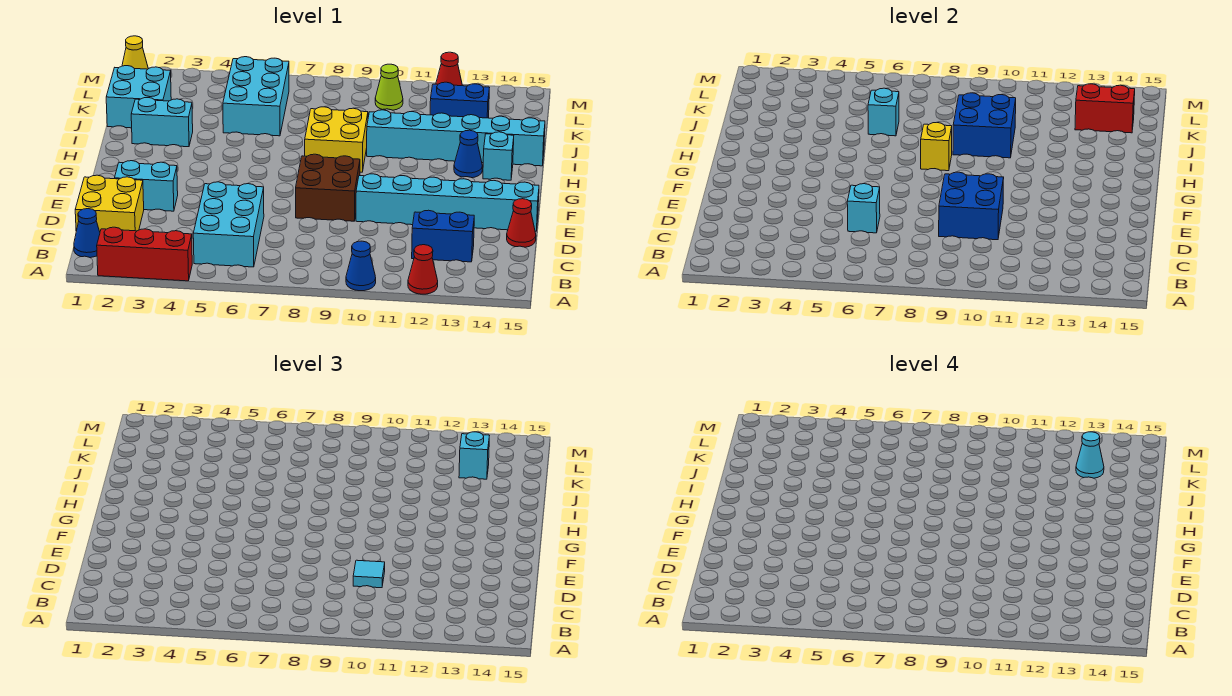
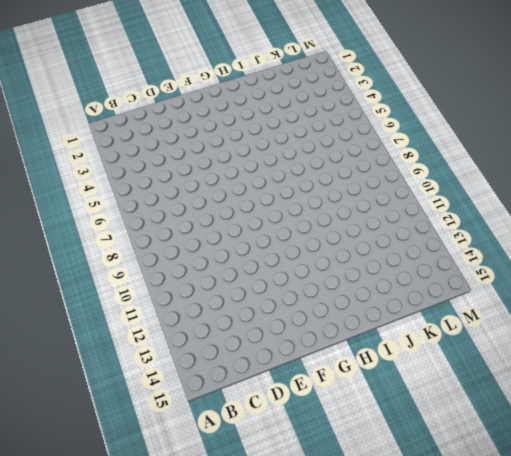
none -> red 1x3 brick [97,227,192,281]
none -> blue 1x1 cone [346,241,376,291]
none -> red 1x1 cone [408,245,438,294]
none -> blue 1x1 cone [74,209,100,258]

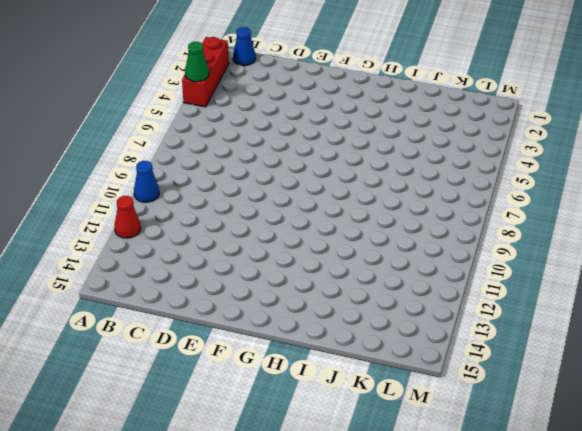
green 1x1 cone [185,42,209,82] -> none
none -> cyan 2x3 brick [193,182,264,267]
none -> yellow 2x2 brick [75,175,144,231]
none -> blue 1x2 brick [412,210,474,262]
none -> red 1x1 cone [507,199,536,247]

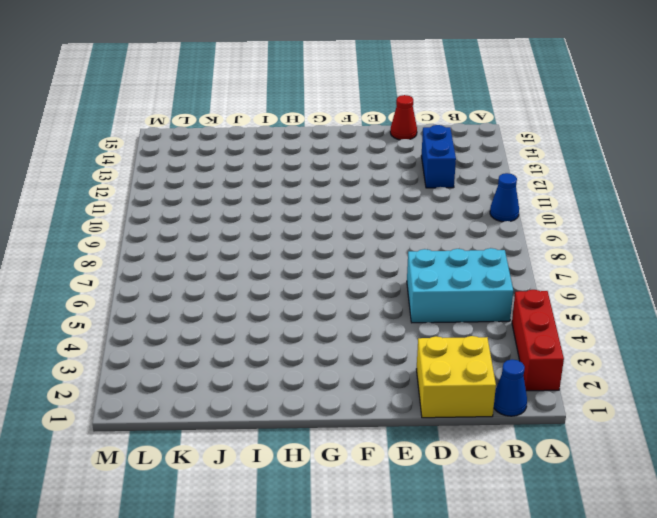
none -> red 1x1 cone [408,245,438,294]
none -> cyan 1x2 brick [114,161,178,211]
none -> brown 2x2 brick [296,154,360,221]
none -> cyan 1x6 brick [356,174,539,231]

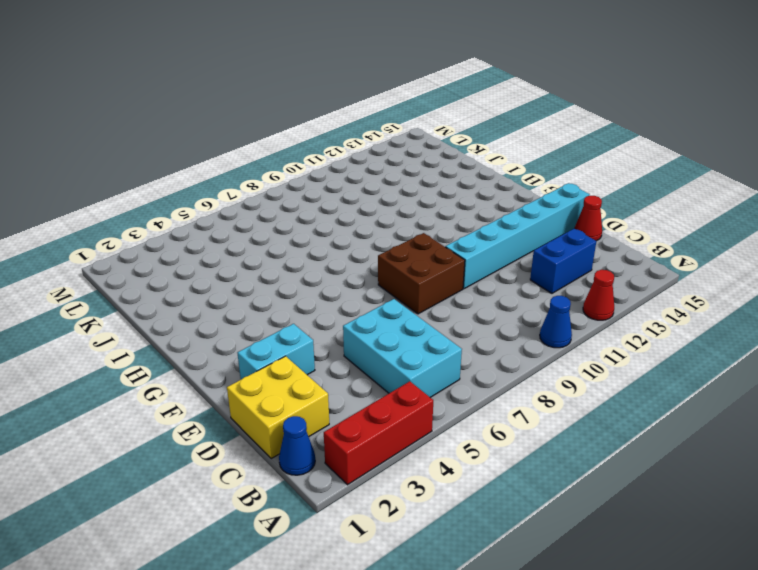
none -> yellow 2x2 brick [305,107,368,172]
none -> blue 1x1 cone [454,130,482,178]
none -> cyan 1x1 brick [483,132,514,180]
none -> cyan 1x2 brick [131,98,193,147]

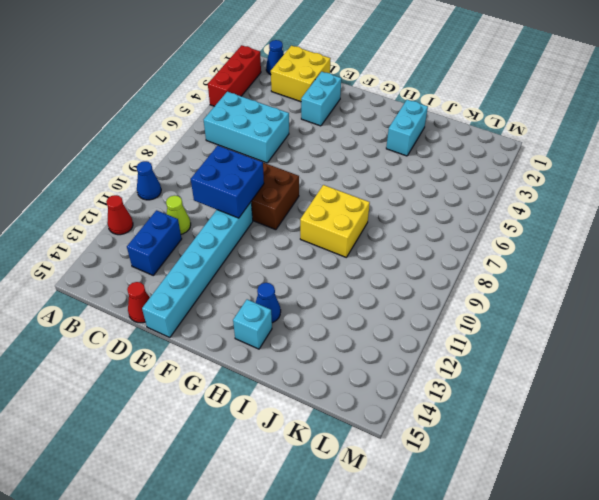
lime 1x1 cone [166,196,191,234] -> lime 1x1 cone moved to [375,64,403,110]
none -> cyan 1x6 brick [367,110,545,166]
none -> cyan 2x2 brick [106,66,171,128]
none -> cyan 2x3 brick [223,57,289,136]
none -> blue 1x2 brick [430,82,489,118]

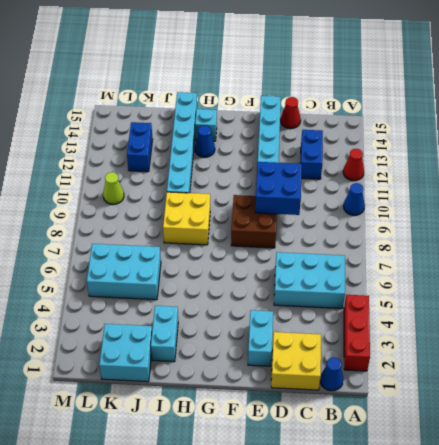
none -> yellow 1x1 cone [122,36,148,69]
none -> red 1x1 cone [436,52,462,86]
none -> cyan 1x1 brick [847,184,880,233]
none -> yellow 1x1 brick [921,122,952,171]

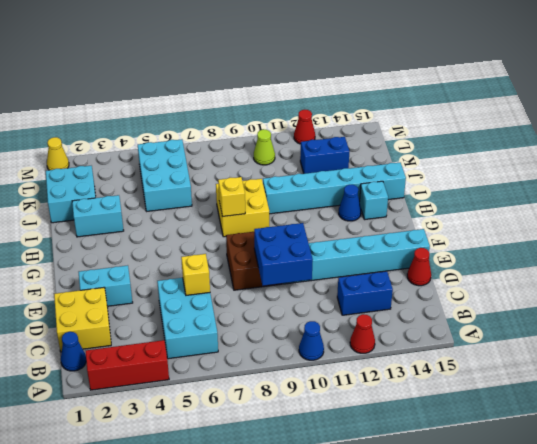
yellow 1x1 brick [181,254,210,295] -> cyan 1x1 brick [847,184,880,233]
none -> blue 2x2 brick [953,93,1016,158]
none -> cyan 1x1 brick [868,88,899,136]
none -> red 1x2 brick [1075,84,1135,133]
none -> cyan 1x1 tile [353,560,385,588]

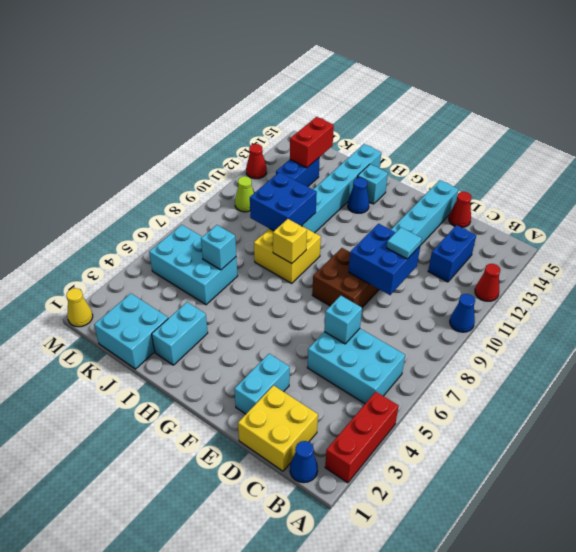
none -> cyan 1x1 brick [459,432,489,479]
none -> cyan 1x1 cone [1076,432,1104,478]

